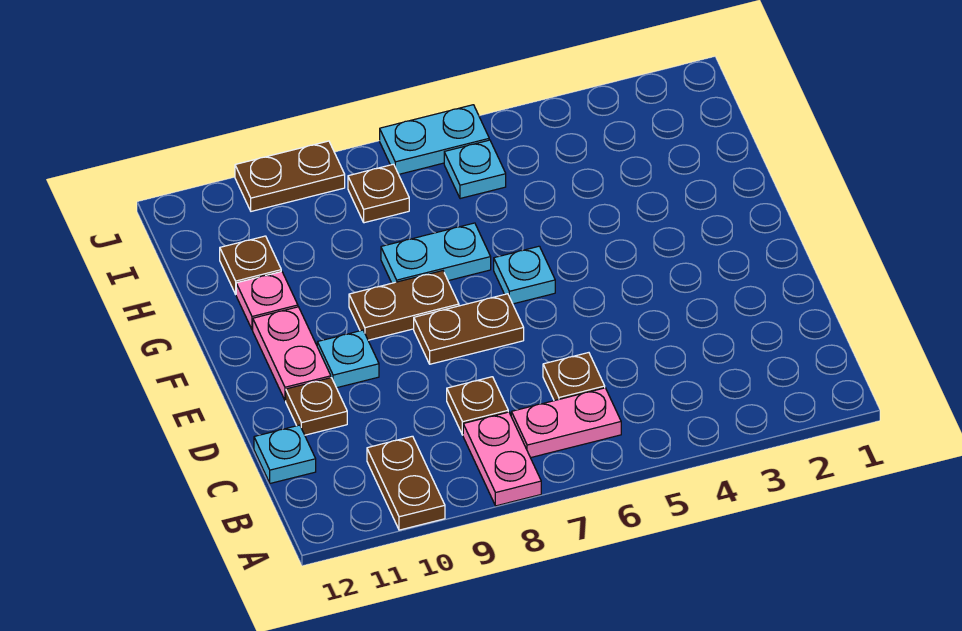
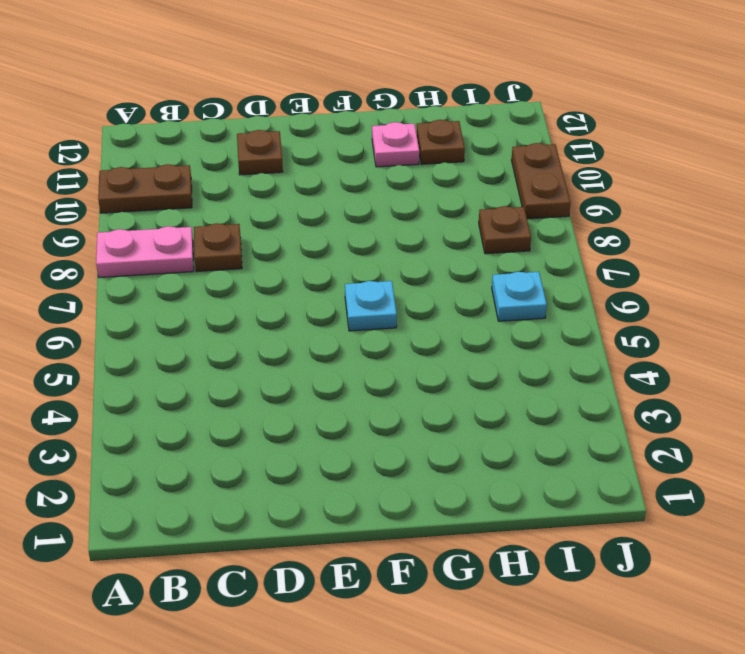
none -> pink 1x2 plate [511,388,621,458]
none -> brown 1x1 plate [543,353,605,401]
none -> cyan 1x1 plate [254,425,316,483]

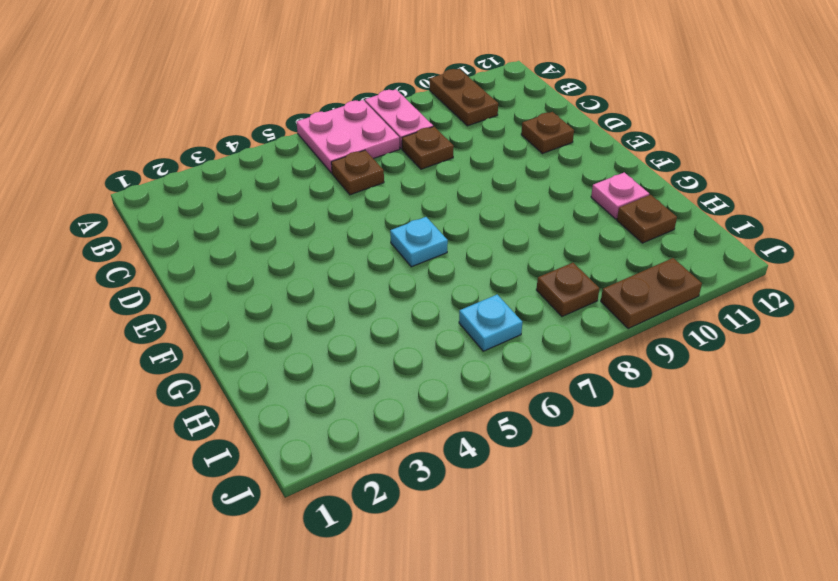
pink 2x2 plate [297,100,400,173] -> pink 1x2 plate [511,388,621,458]
none -> cyan 1x1 plate [254,425,316,483]
none -> brown 1x2 plate [414,294,524,364]
none -> cyan 1x1 plate [317,330,379,388]

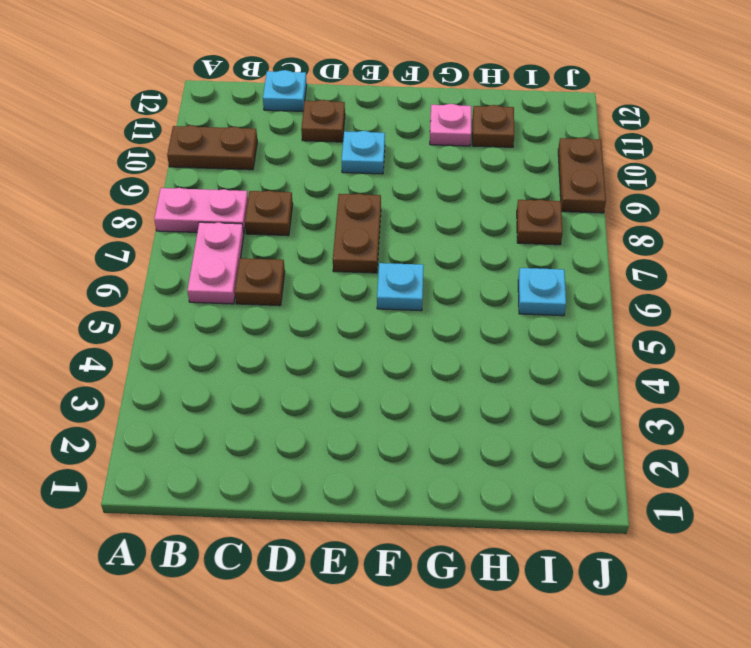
none -> pink 1x2 plate [253,307,331,401]
none -> brown 1x2 plate [349,271,459,340]
none -> cyan 1x2 plate [381,223,491,283]

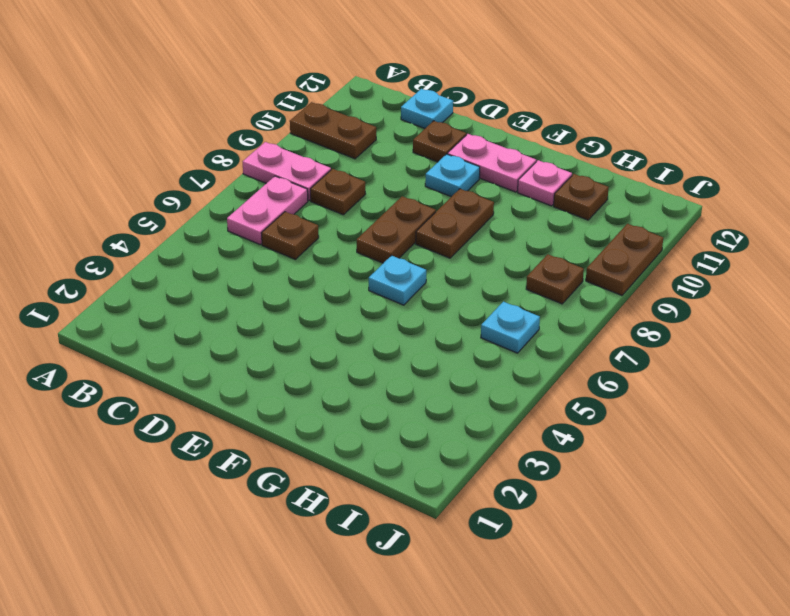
none -> cyan 1x2 plate [381,223,491,283]
none -> cyan 1x2 plate [380,105,489,174]

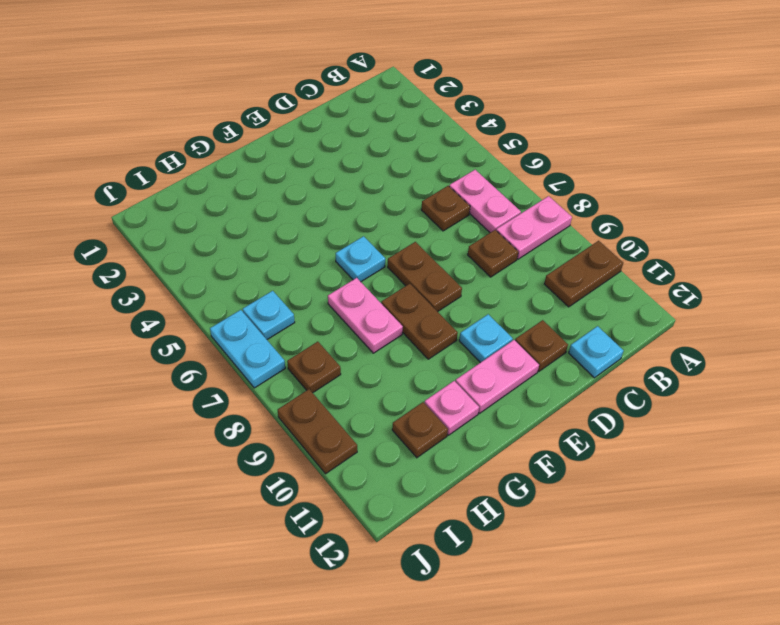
pink 1x2 plate [328,278,403,353] -> cyan 1x2 plate [381,223,491,283]

